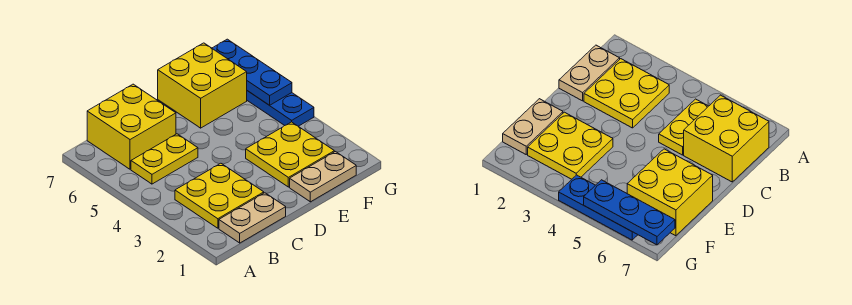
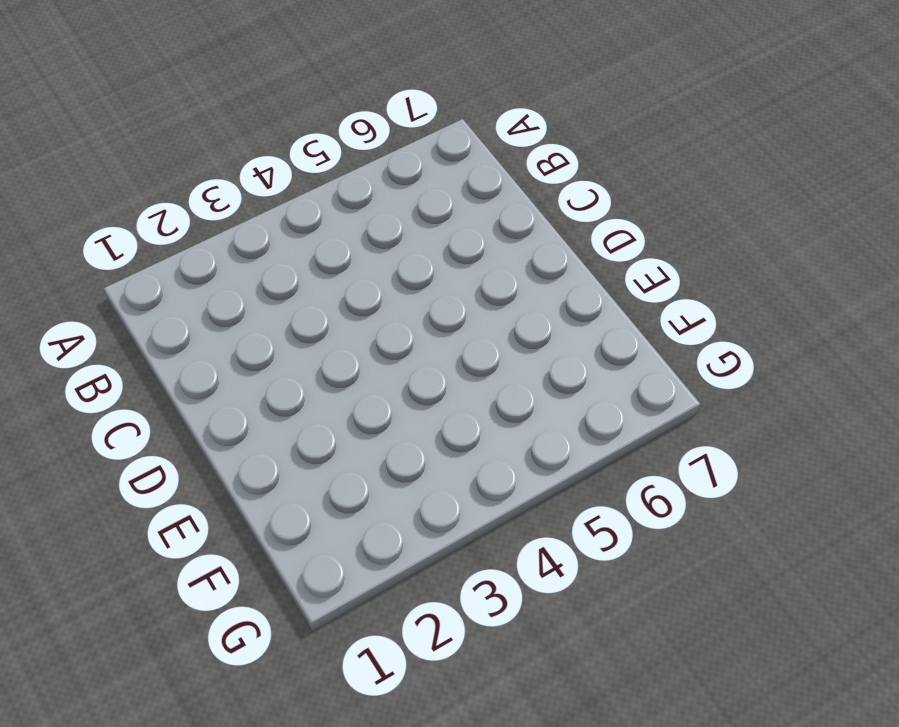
none -> tan 1x2 plate [219,193,286,243]
none -> yellow 2x2 plate [175,163,264,228]

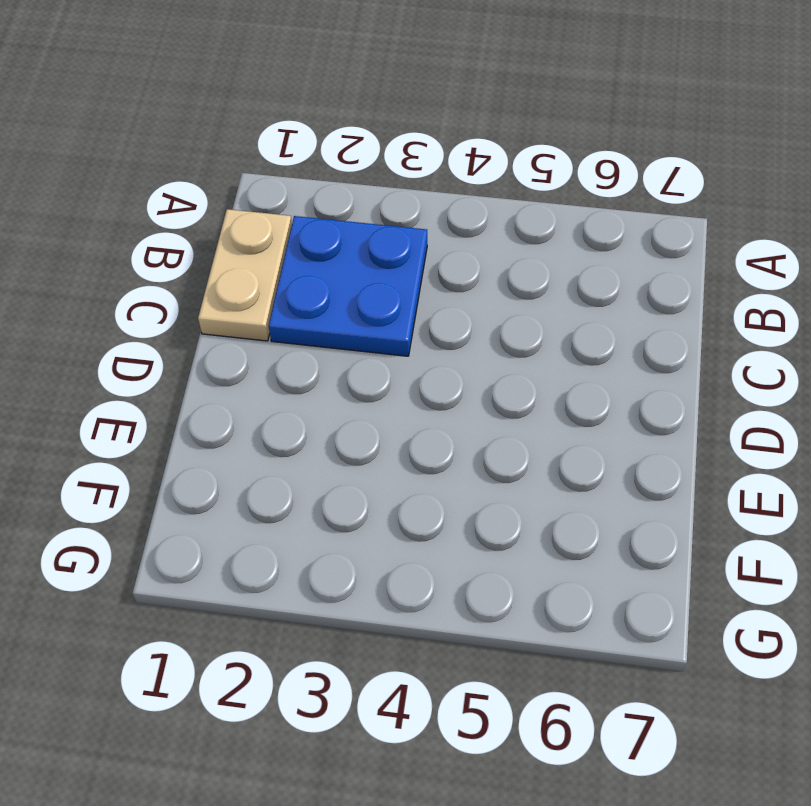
blue 2x2 plate [269,216,427,356] -> yellow 2x2 plate [175,163,264,228]
none -> yellow 1x2 plate [131,134,198,184]
none -> yellow 2x2 brick [87,84,176,169]

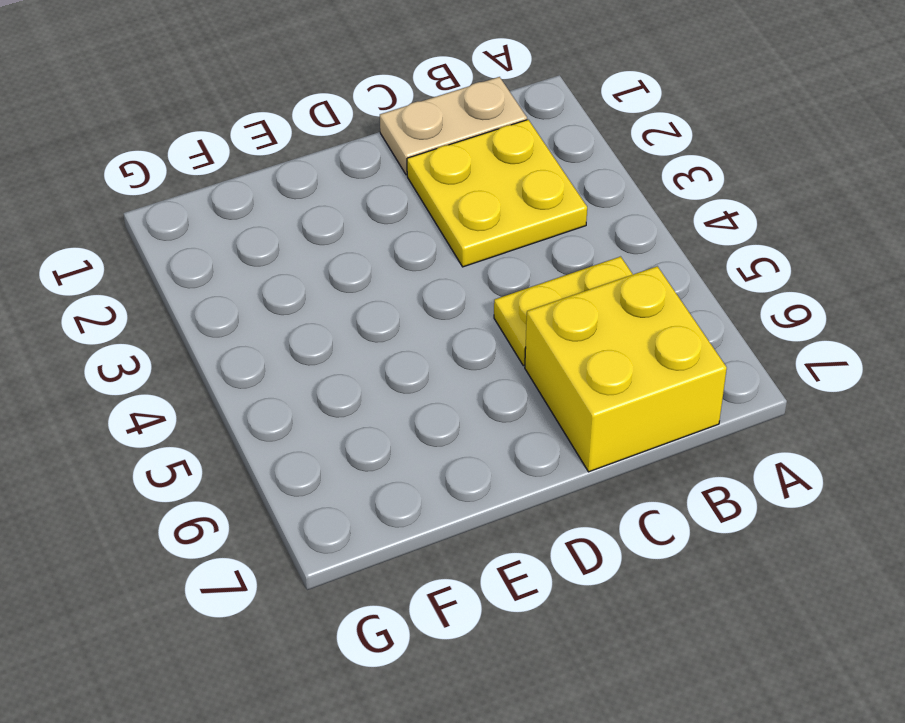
none -> tan 1x2 plate [290,152,356,202]
none -> yellow 2x2 plate [246,122,334,187]

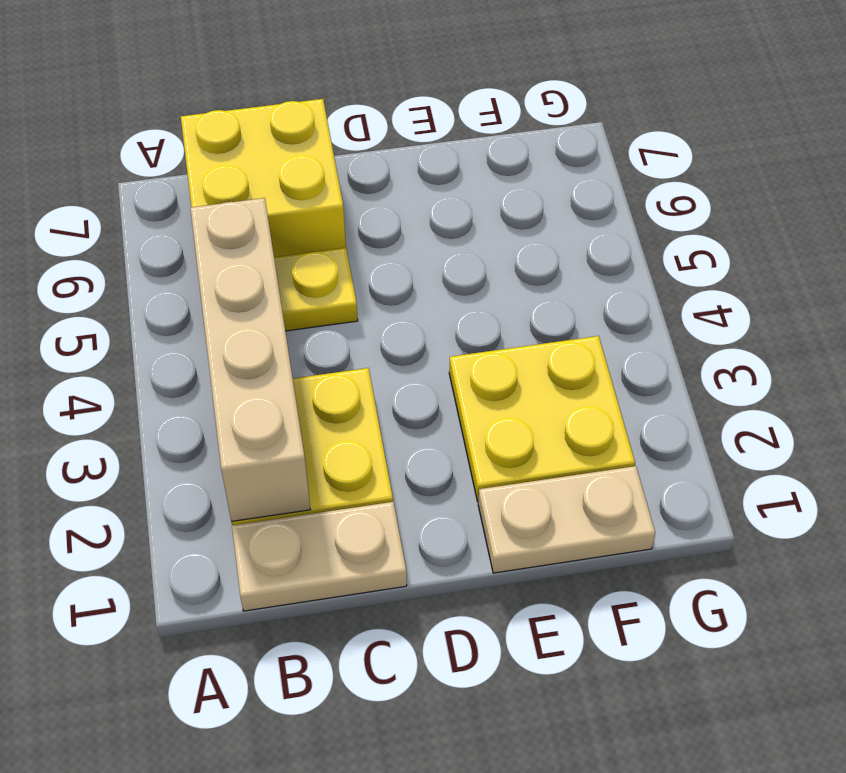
tan 1x4 brick [190,198,310,521] -> none
none -> yellow 2x2 brick [158,43,247,128]
none -> blue 1x3 plate [247,91,314,126]

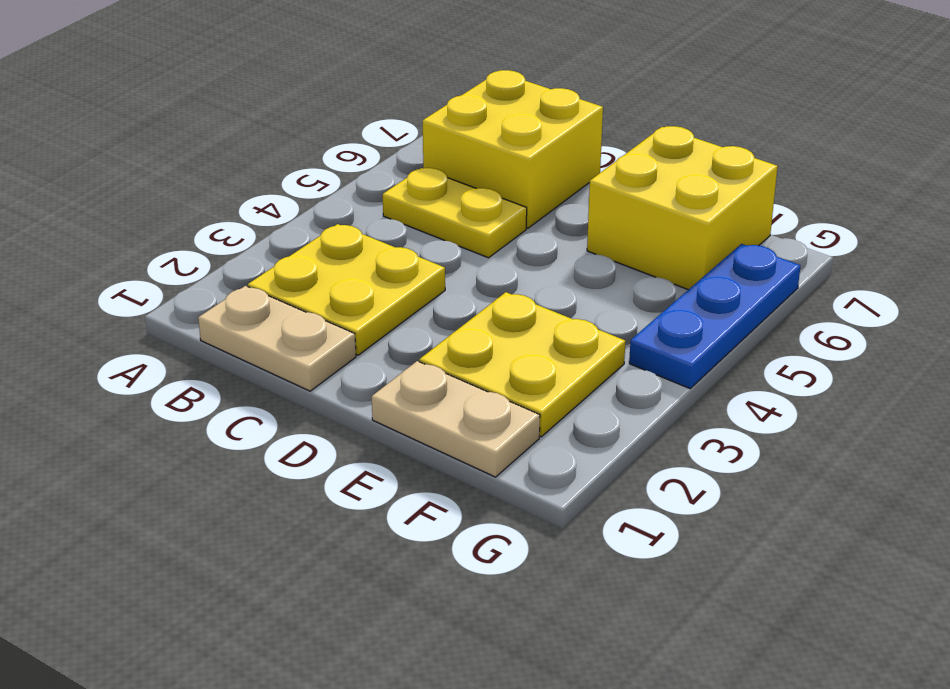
none -> blue 1x3 plate [212,39,292,105]

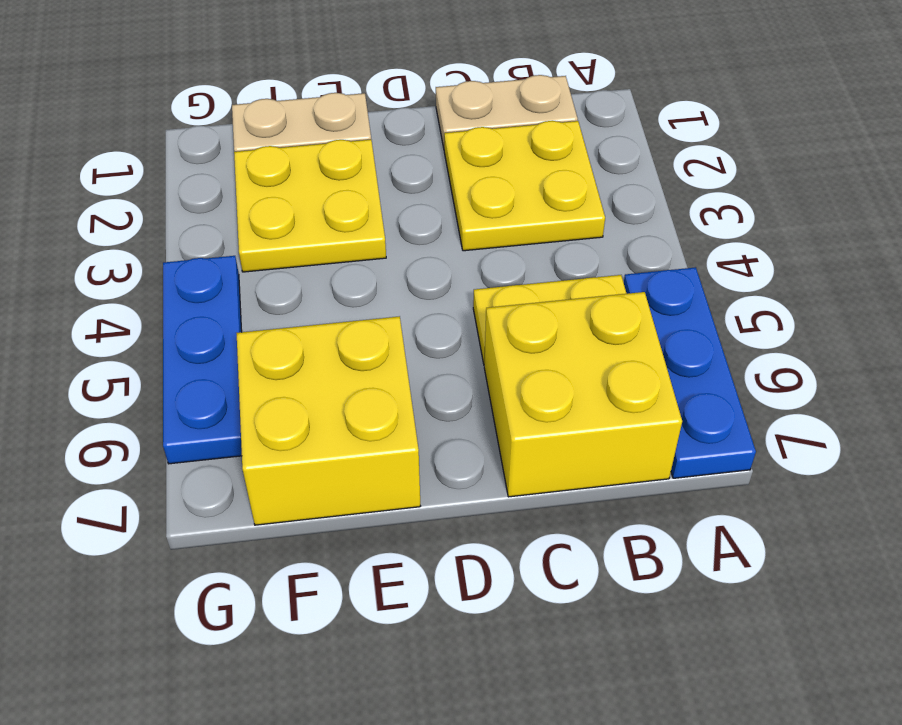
blue 1x3 plate [624,267,756,478] -> blue 1x3 plate moved to [212,39,292,105]

